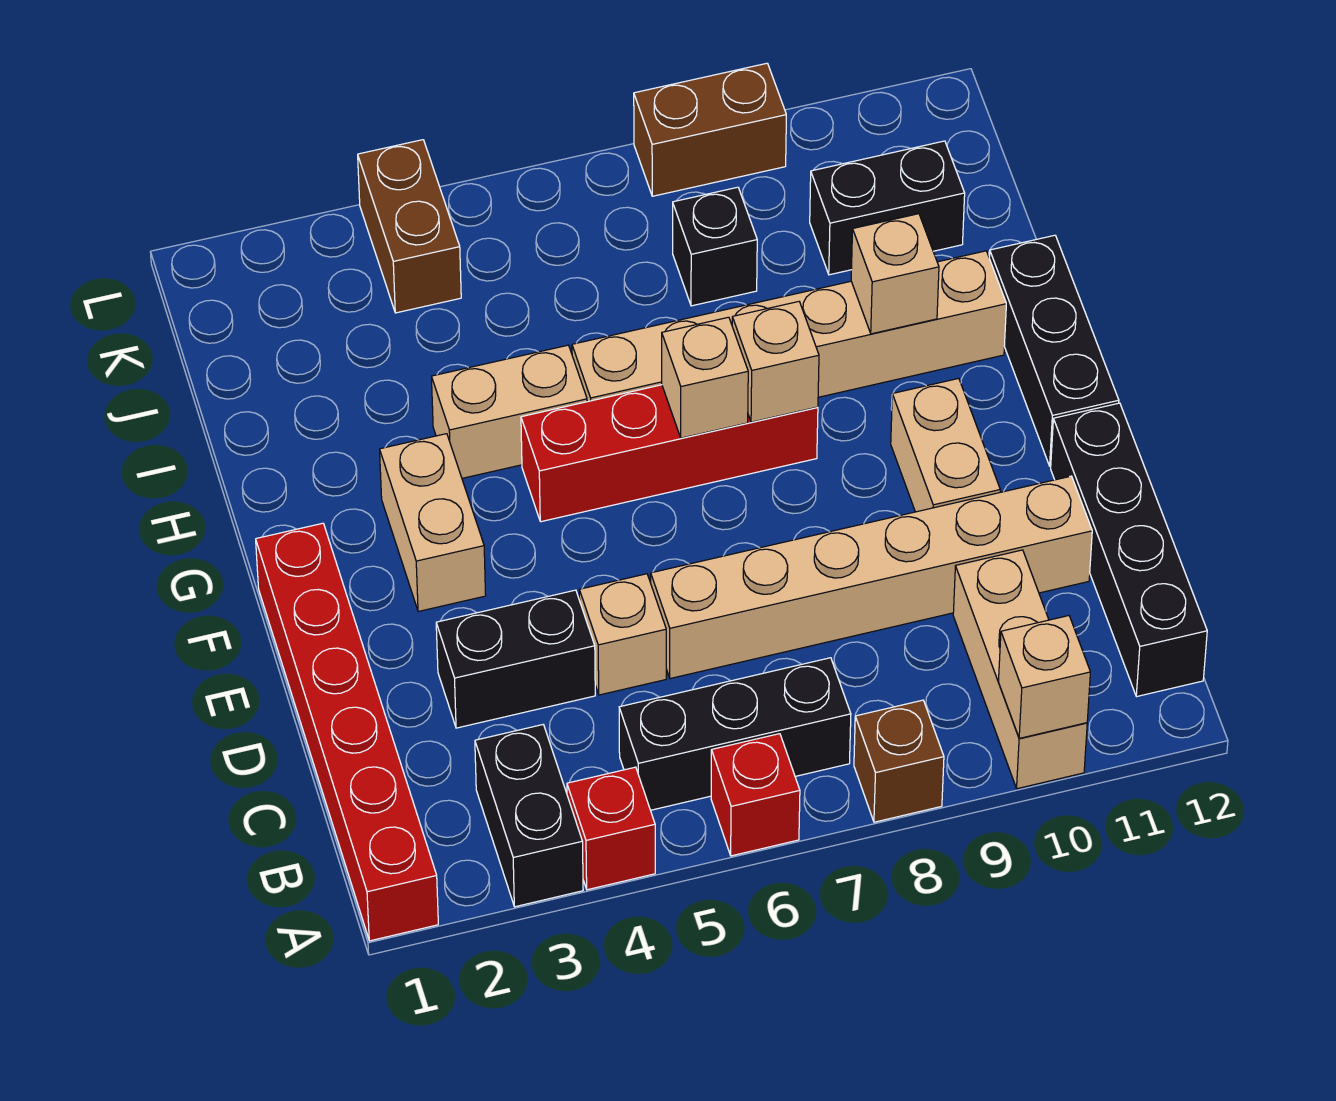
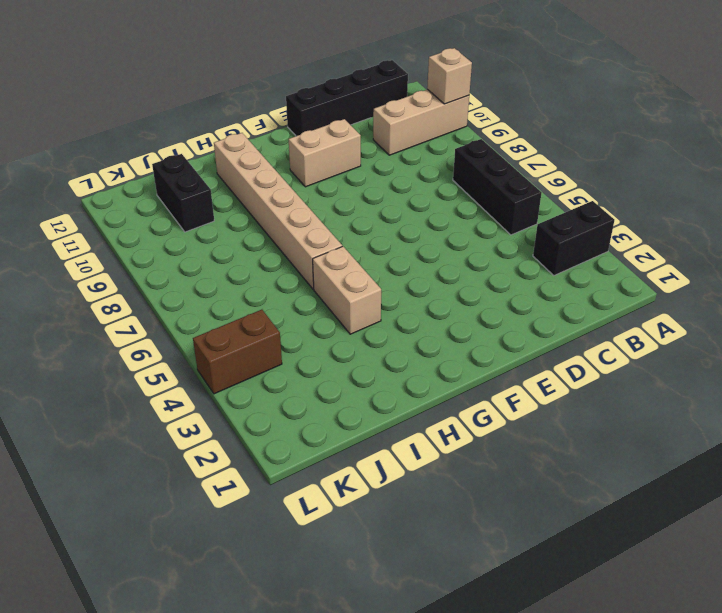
none -> red 1x6 brick [256,523,438,941]
none -> red 1x1 brick [567,767,655,890]
none -> red 1x1 brick [711,734,800,856]

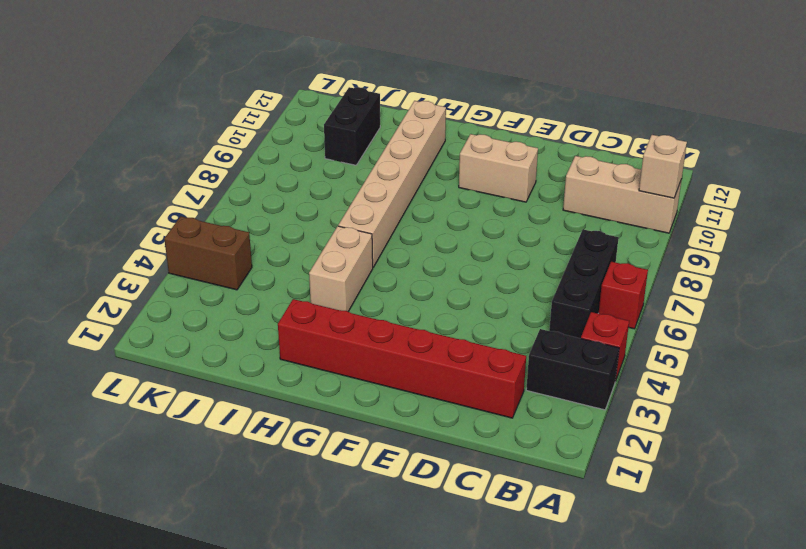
red 1x6 brick [278,299,526,418] -> red 1x6 brick moved to [256,523,438,941]
none -> brown 1x1 brick [854,700,944,822]
none -> black 1x4 brick [1051,403,1207,697]
none -> black 1x2 brick [436,590,595,728]

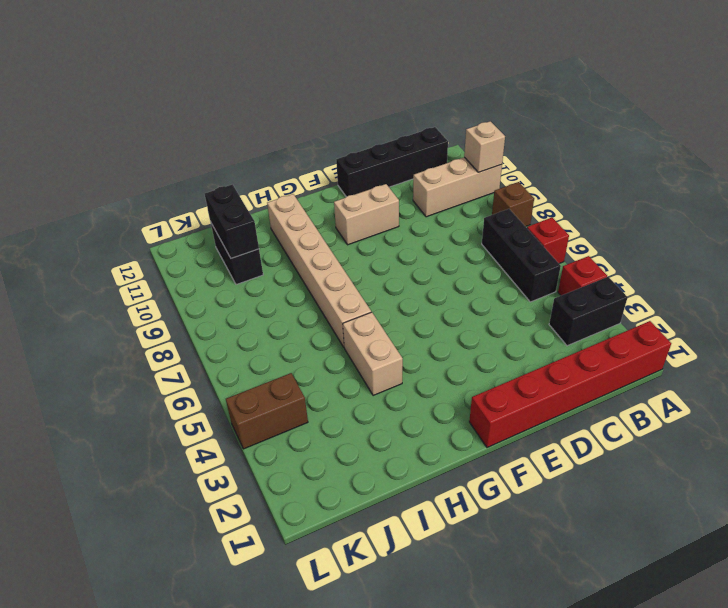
black 1x2 brick [205,185,259,258] -> black 1x2 brick moved to [436,590,595,728]
none -> tan 1x1 brick [579,574,666,695]
none -> tan 1x6 brick [651,476,1092,679]
none -> tan 1x2 brick [380,434,486,612]

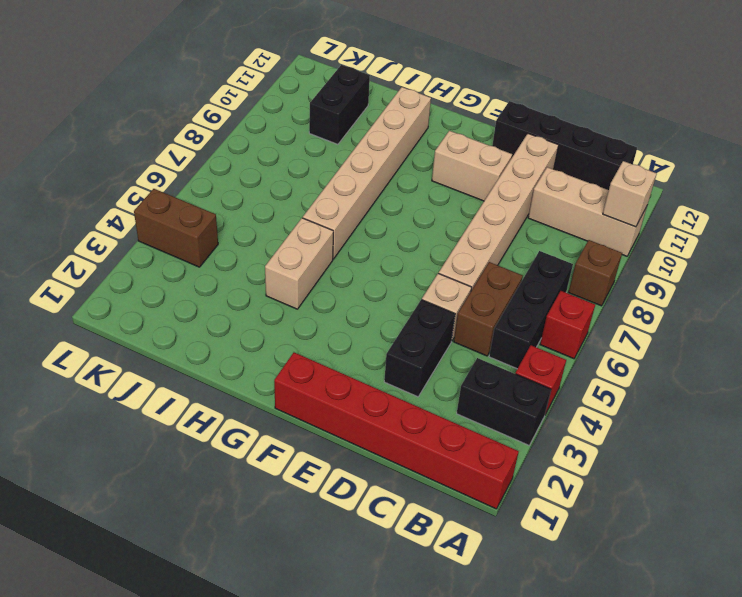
brown 1x2 brick [454,262,523,356] -> brown 1x2 brick moved to [634,63,786,196]
none -> tan 1x2 brick [380,434,486,612]
none -> black 1x3 brick [989,235,1119,466]
none -> red 1x4 brick [521,385,818,522]

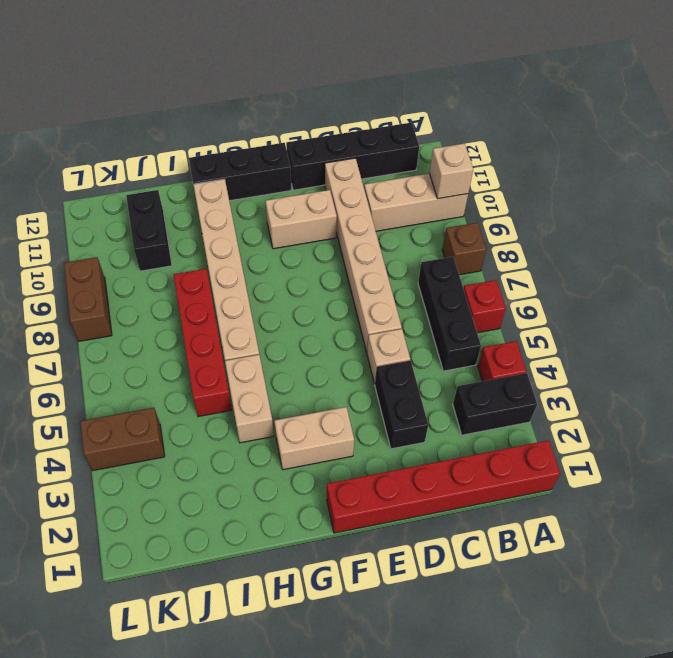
red 1x4 brick [174,269,232,417] -> red 1x4 brick moved to [521,385,818,522]
none -> black 1x1 brick [673,187,757,306]
none -> tan 1x1 brick [662,317,748,438]
none -> tan 1x1 brick [732,302,819,422]

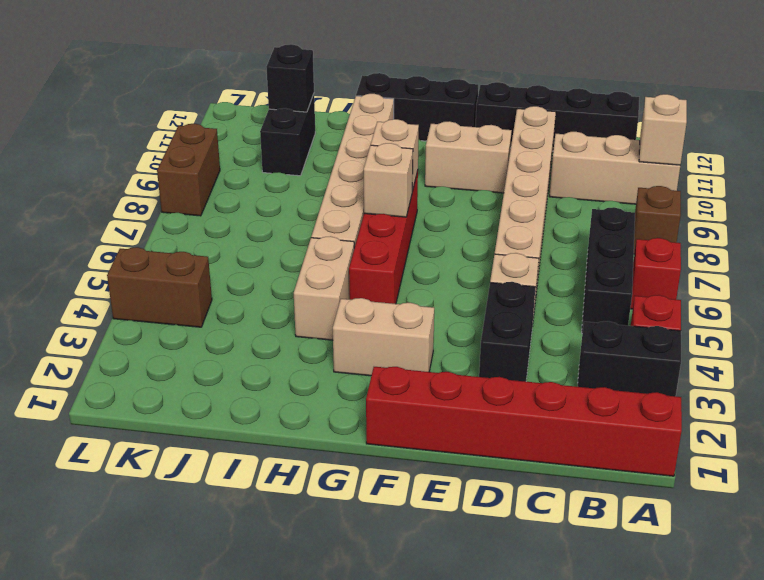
black 1x1 brick [266,44,314,112] -> black 1x1 brick moved to [673,187,757,306]
none -> tan 1x1 brick [851,214,939,334]

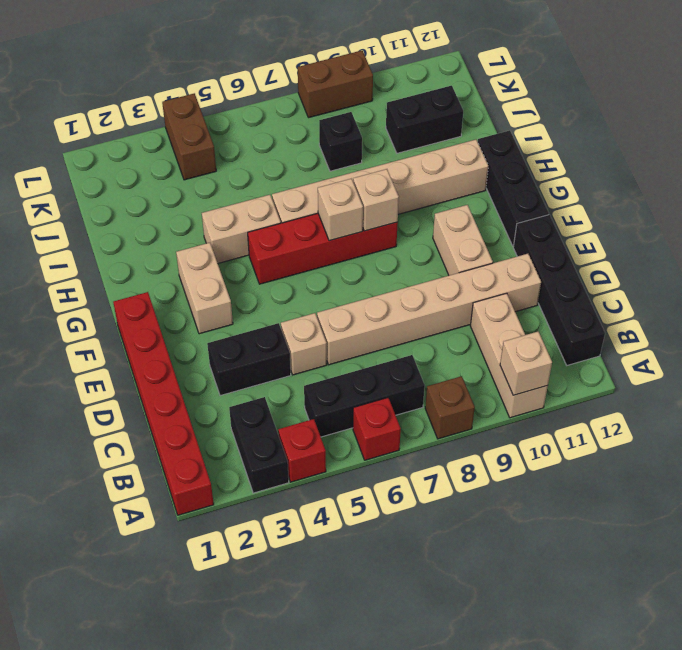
none -> tan 1x1 brick [851,214,939,334]

